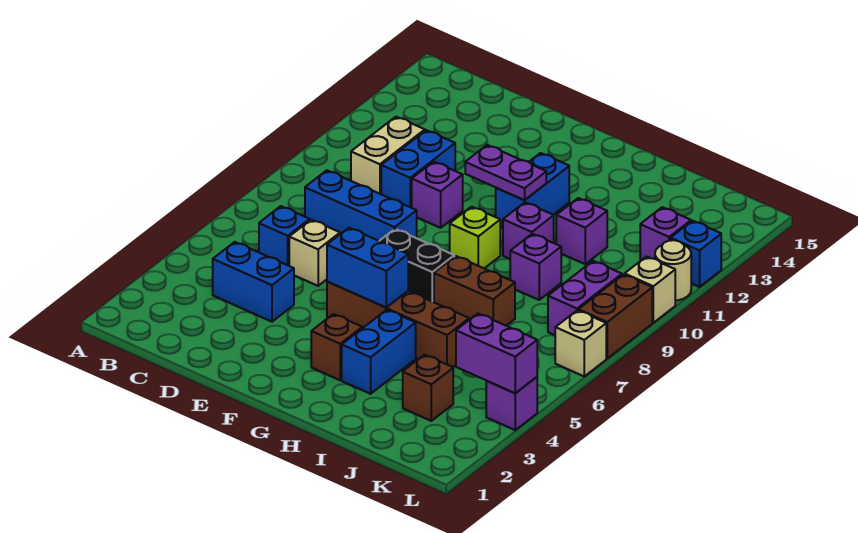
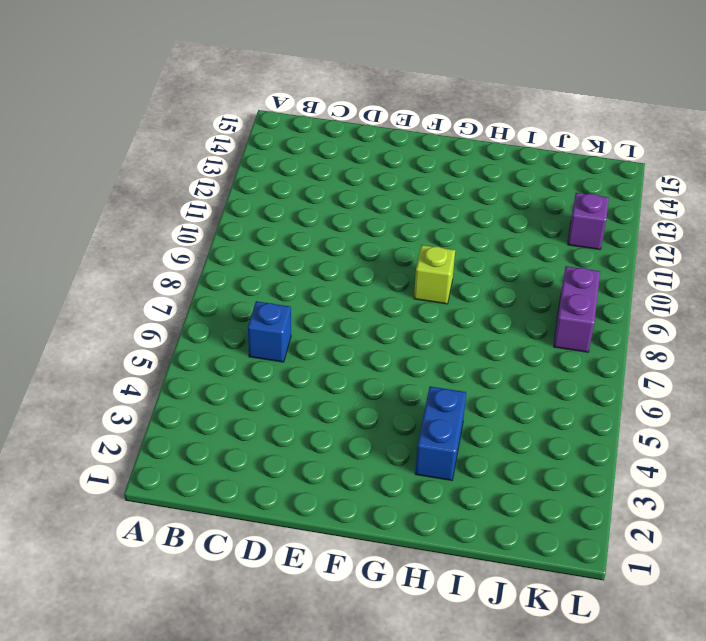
none -> blue 1x2 brick [213,242,294,322]
none -> blue 1x3 brick [305,170,417,241]
none -> tan 1x2 brick [351,117,425,194]

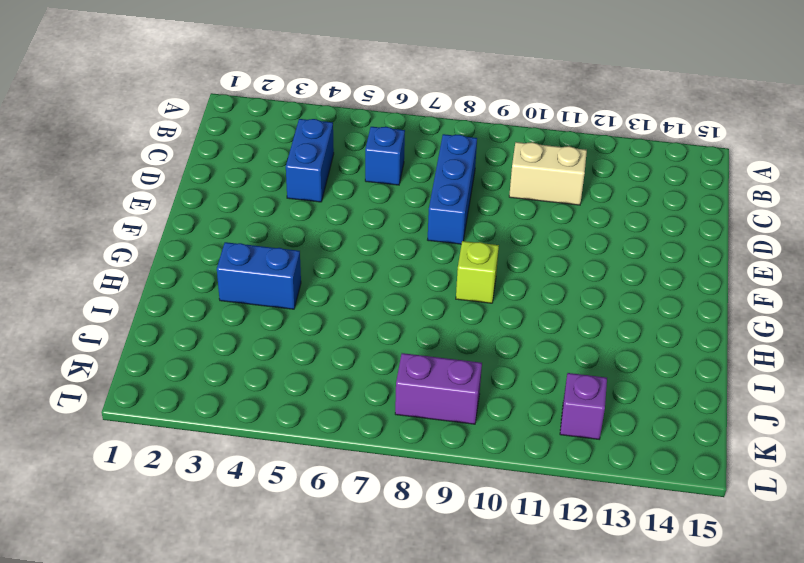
none -> tan 1x1 brick [289,220,340,286]
none -> blue 1x2 brick [381,130,455,208]
none -> purple 1x1 brick [412,162,463,228]

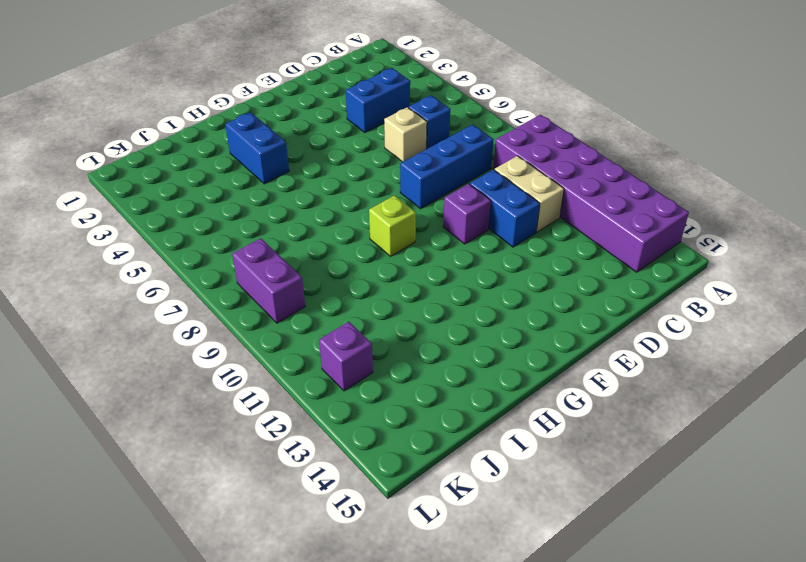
purple 2x6 brick [493,115,689,272] -> none
none -> brown 1x4 brick [327,282,469,367]
none -> black 1x2 brick [380,229,454,302]
none -> brown 1x1 brick [311,314,362,380]

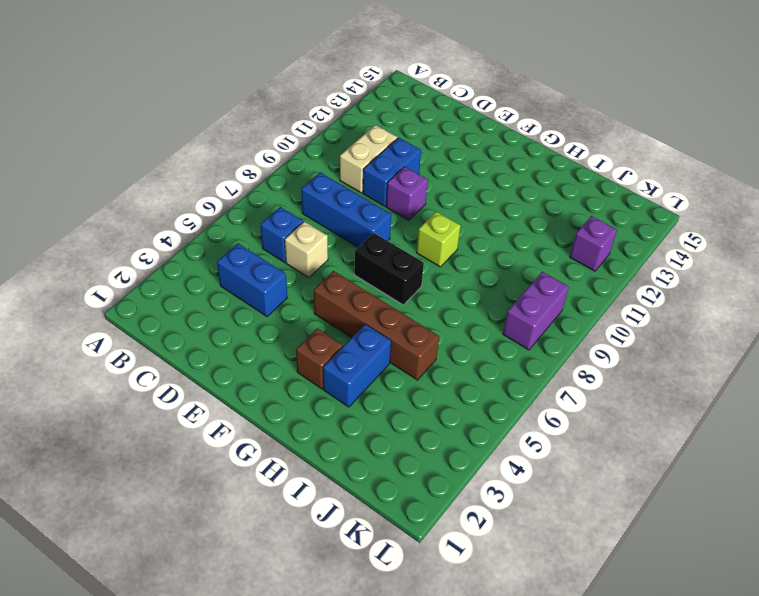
none -> blue 1x2 brick [496,153,569,227]
none -> brown 1x2 brick [434,256,515,326]
none -> purple 1x1 brick [503,202,554,259]

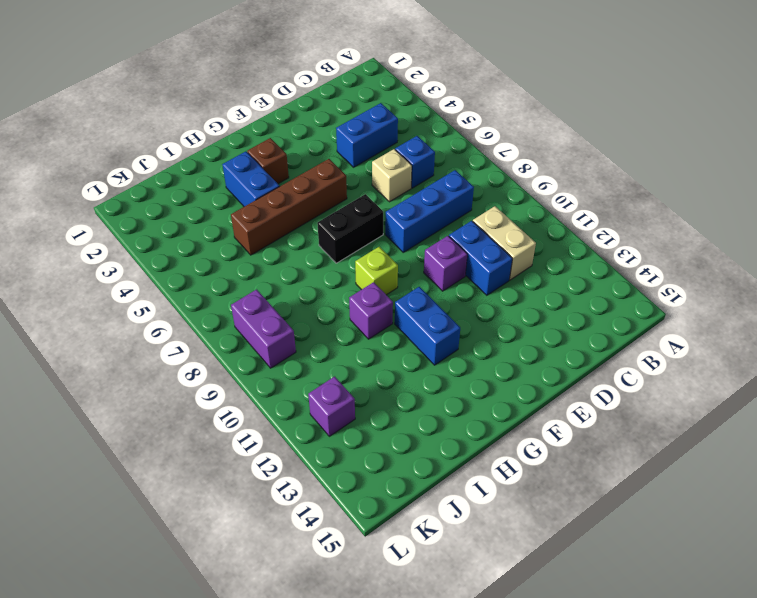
none -> brown 1x2 brick [434,256,515,326]
none -> purple 1x1 brick [510,234,561,300]
none -> purple 1x1 brick [556,198,607,264]

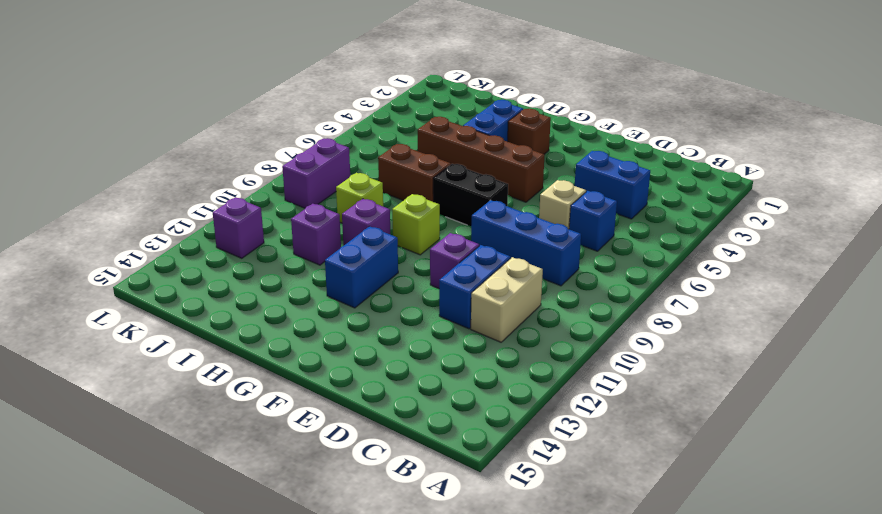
lime 1x1 brick [336,173,383,223] -> purple 1x1 brick [510,234,561,300]
none -> brown 1x1 brick [403,355,453,421]
none -> purple 1x1 brick [486,377,537,430]
none -> tan 1x1 brick [555,310,606,376]

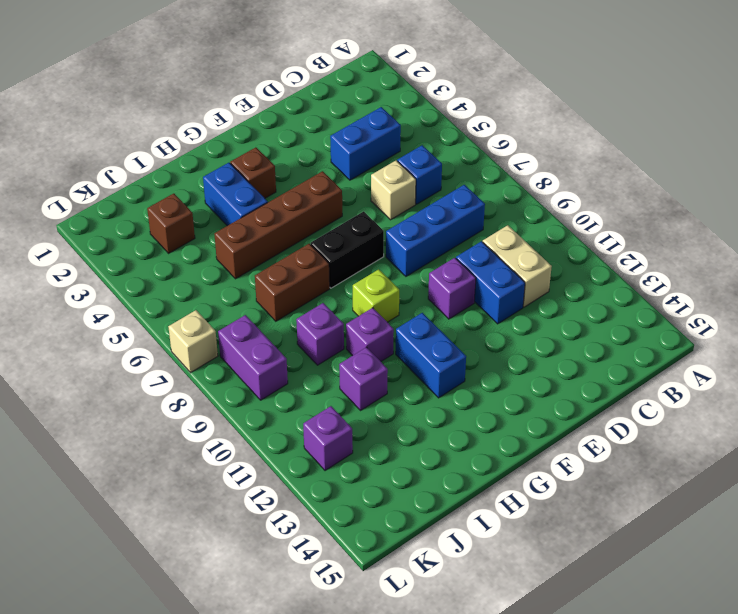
none -> purple 1x1 brick [486,377,537,430]
none -> brown 1x2 brick [579,274,652,358]
none -> tan 1x1 brick [625,257,675,323]

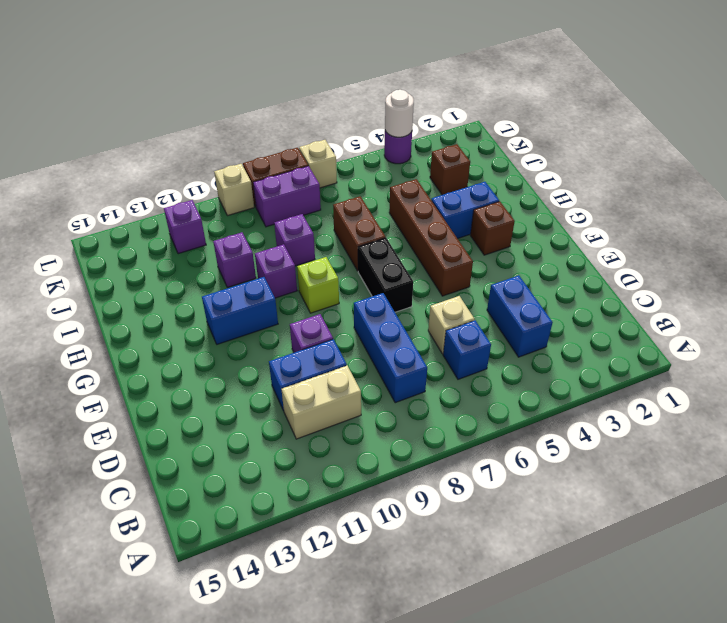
purple 1x1 round brick [384,131,412,164] -> purple 1x1 brick [486,377,537,430]
white 1x1 round brick [385,90,414,137] -> purple 1x2 brick [456,314,537,393]
none -> tan 1x1 round brick [655,240,691,301]
none -> blue 1x1 brick [671,221,721,287]
none -> blue 1x2 brick [327,228,408,307]

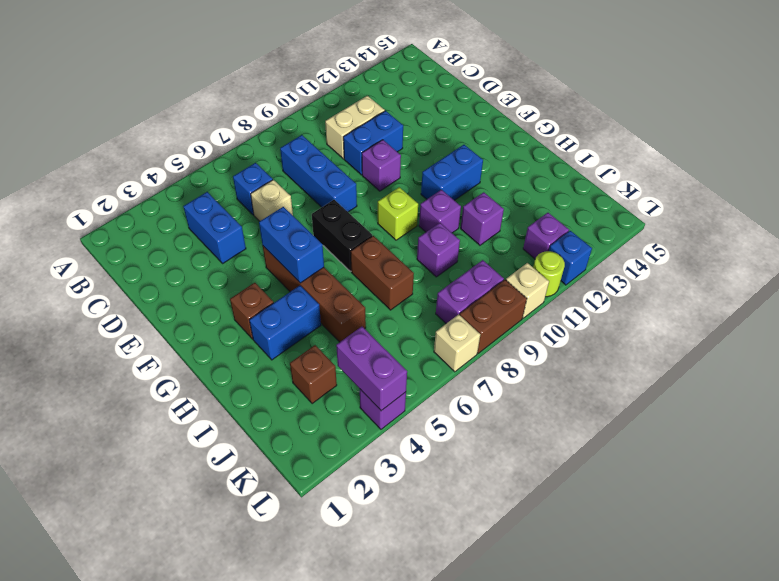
lime 1x1 round brick [533,251,565,297] -> tan 1x1 round brick [655,240,691,301]
none -> purple 1x2 plate [465,145,546,200]

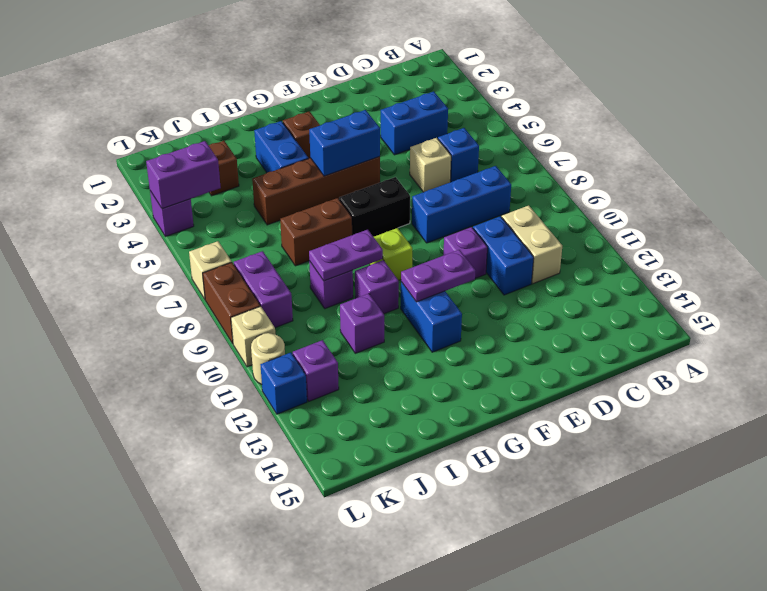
purple 1x2 plate [309,230,383,281] -> none

